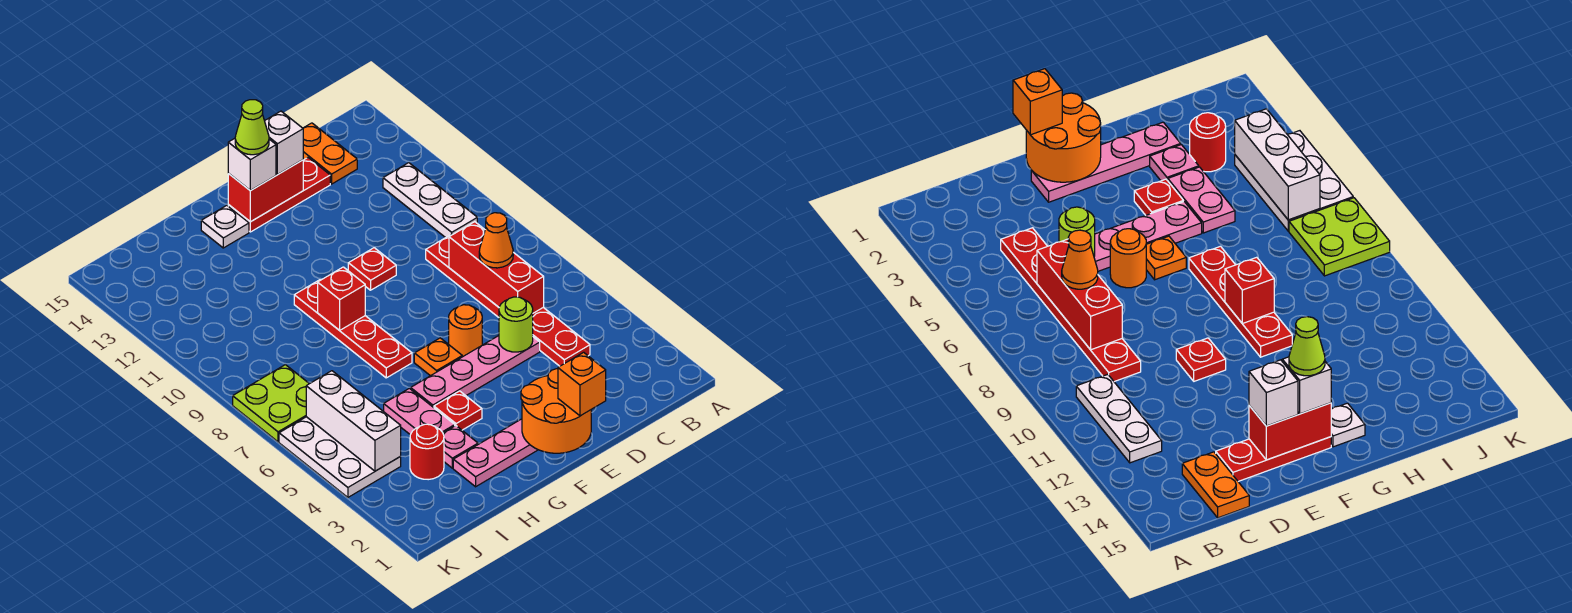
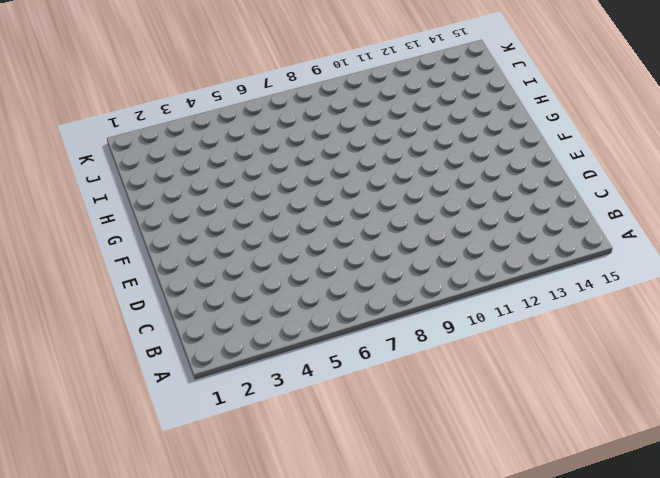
none -> white 1x3 plate [383,163,477,238]
none -> red 1x6 plate [426,234,590,366]
none -> orange 1x2 plate [303,123,357,184]

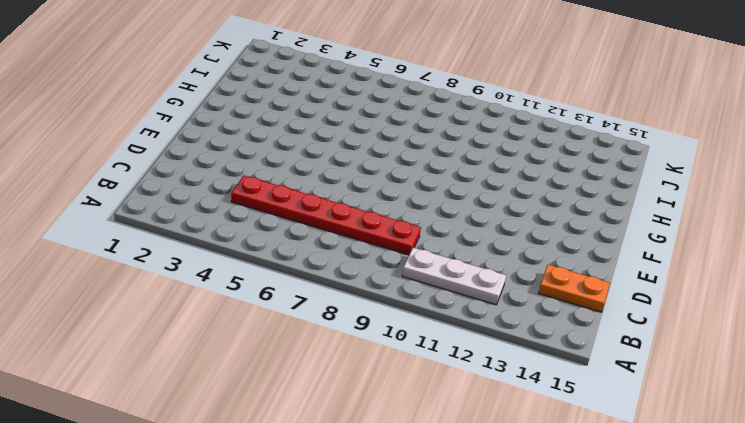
none -> pink 1x4 plate [411,336,540,408]
none -> red 1x3 plate [228,158,330,232]
none -> pink 1x4 plate [453,419,538,487]

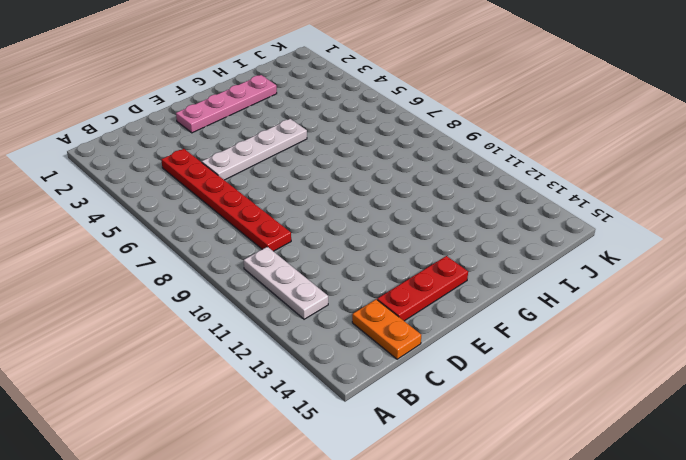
white 1x4 plate [202,119,307,180] -> pink 1x4 plate [411,336,540,408]
none -> orange 1x1 round brick [449,305,482,357]
none -> red 1x1 plate [348,248,396,290]
none -> orange 1x1 plate [414,338,462,376]

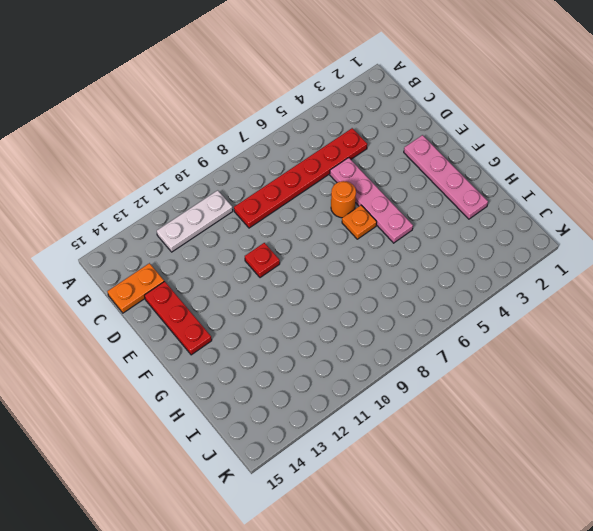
none -> red 1x1 plate [434,391,482,430]
none -> red 1x4 plate [294,280,412,378]
none -> white 1x1 plate [201,205,249,248]

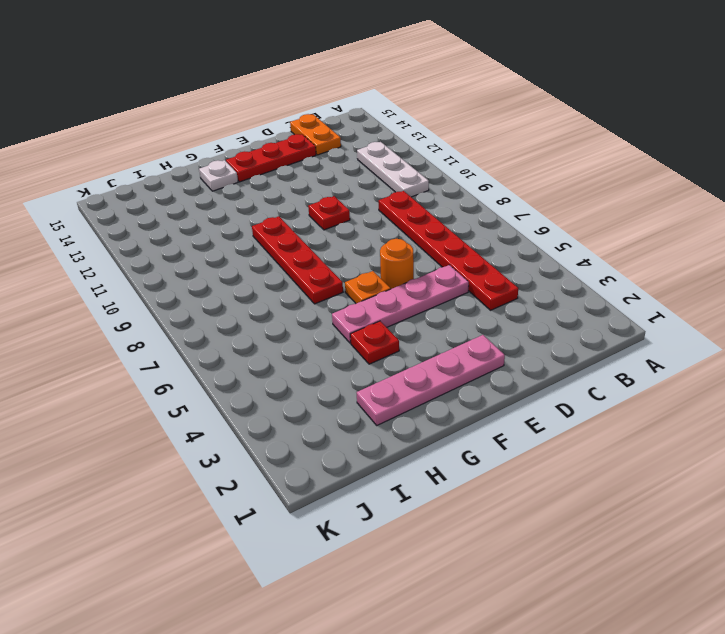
none -> pink 1x1 plate [443,426,478,468]
none -> pink 1x2 plate [384,388,455,435]
none -> red 1x1 round brick [410,424,444,480]

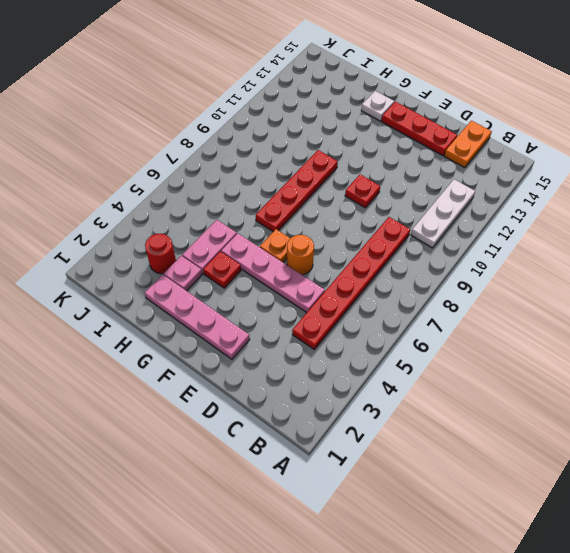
none -> white 2x3 plate [279,417,401,497]
none -> lime 2x2 plate [233,365,309,442]
none -> red 1x3 brick [449,222,544,313]

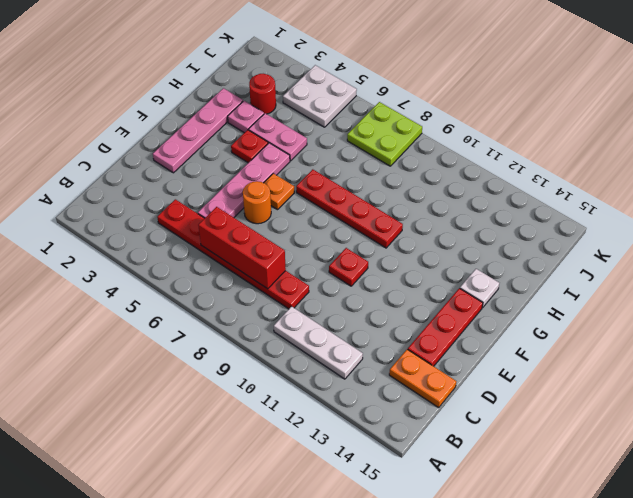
white 2x2 plate [283,65,357,127] -> white 2x3 plate [279,417,401,497]
none -> lime 1x1 round brick [499,297,533,352]
none -> orange 2x2 round brick [521,369,591,453]
none -> red 1x2 brick [228,160,303,222]

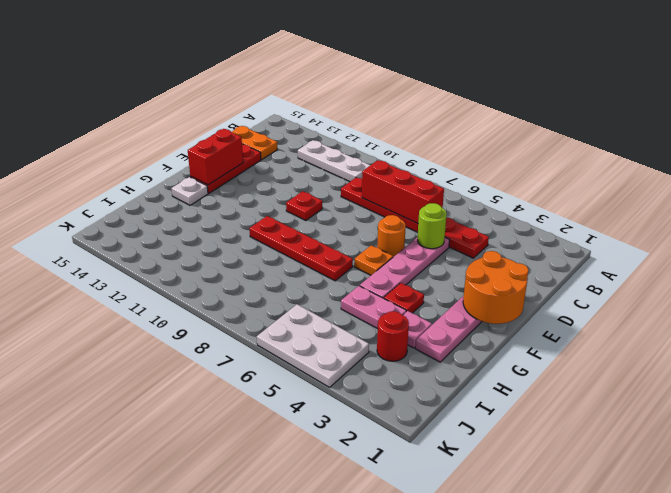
none -> lime 2x2 plate [233,365,309,442]
none -> red 1x1 brick [318,267,365,330]
none -> white 1x3 brick [306,371,401,471]

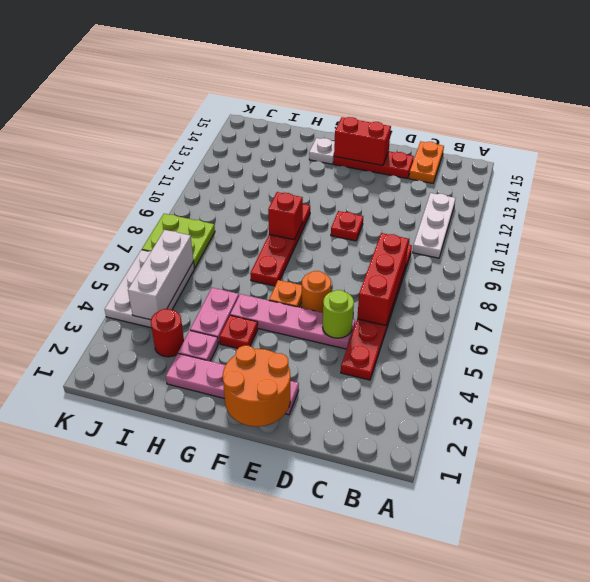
none -> orange 1x1 cone [479,213,513,268]
none -> orange 1x1 brick [558,352,606,416]
none -> white 1x1 brick [265,111,303,174]

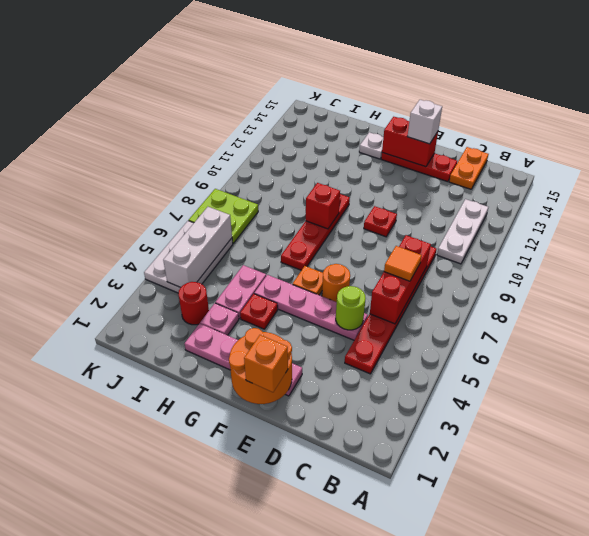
orange 1x1 tile [384,246,422,281] -> orange 1x1 cone [479,213,513,268]
none -> white 1x1 brick [228,138,276,191]
none -> lime 1x1 cone [235,100,269,155]

